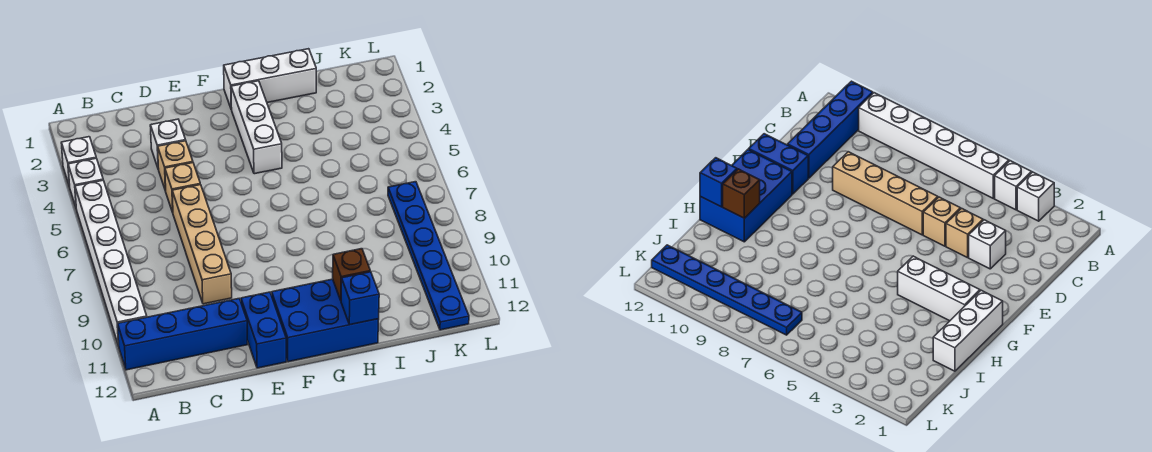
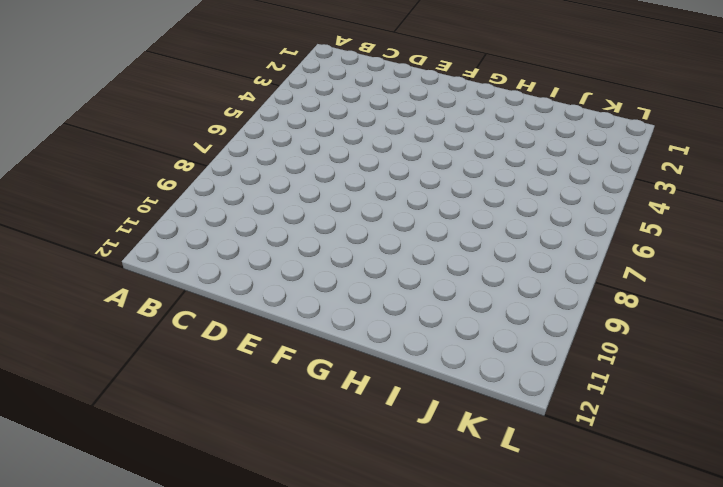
none -> white 1x1 brick [61,137,96,187]
none -> white 1x1 brick [68,158,103,207]
none -> white 1x6 brick [75,180,147,346]

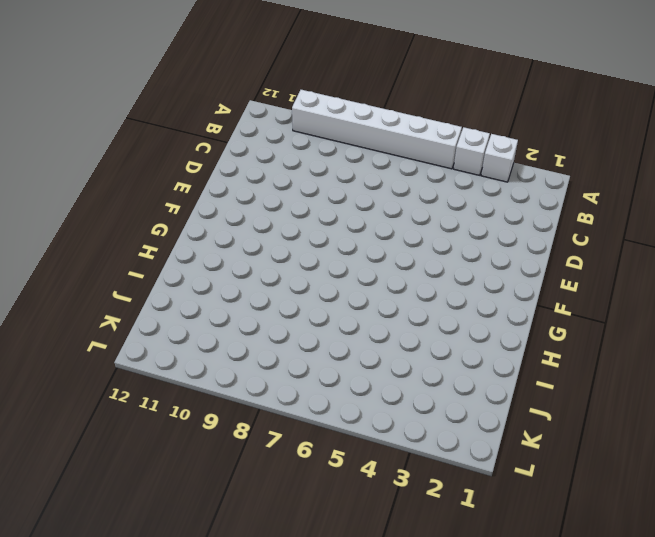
none -> blue 1x4 brick [118,299,247,370]
none -> white 1x1 brick [150,119,186,167]
none -> tan 1x1 brick [158,141,193,191]

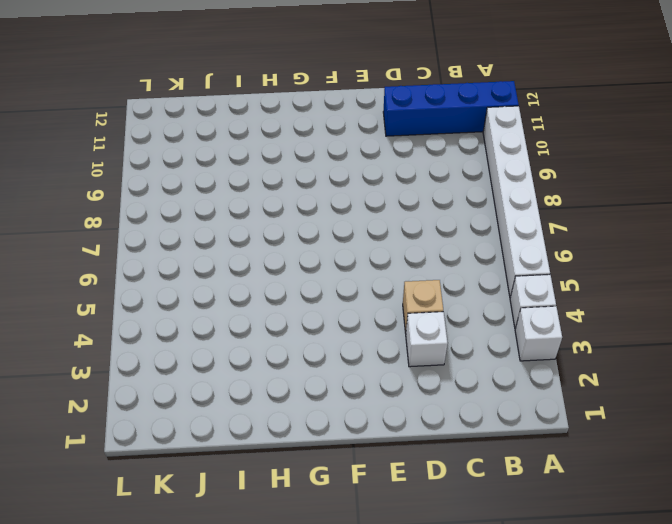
none -> tan 1x1 brick [165,163,200,212]
none -> tan 1x4 brick [172,185,232,304]
none -> blue 1x2 brick [241,292,286,368]

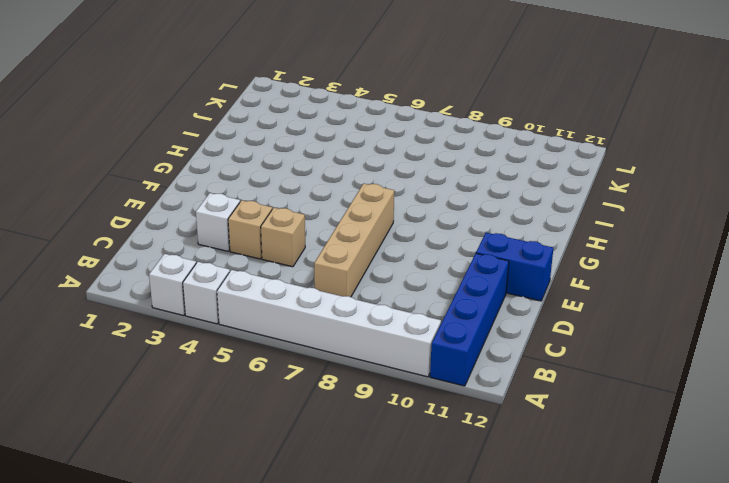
tan 1x4 brick [314,183,394,297] -> tan 1x4 brick turned to [172,185,232,304]
none -> blue 2x3 brick [272,279,379,362]
none -> white 1x3 brick [224,49,316,109]
none -> white 1x3 brick [231,81,282,174]

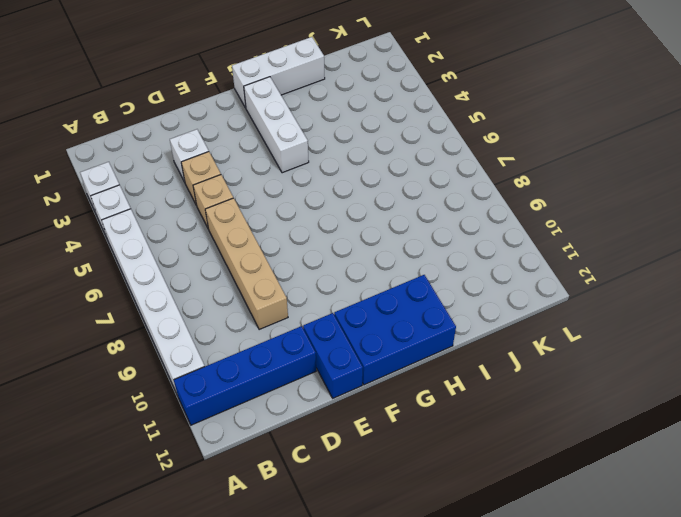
none -> blue 1x6 plate [388,182,469,330]
none -> brown 1x1 brick [333,249,370,300]
none -> blue 1x1 brick [341,272,379,325]

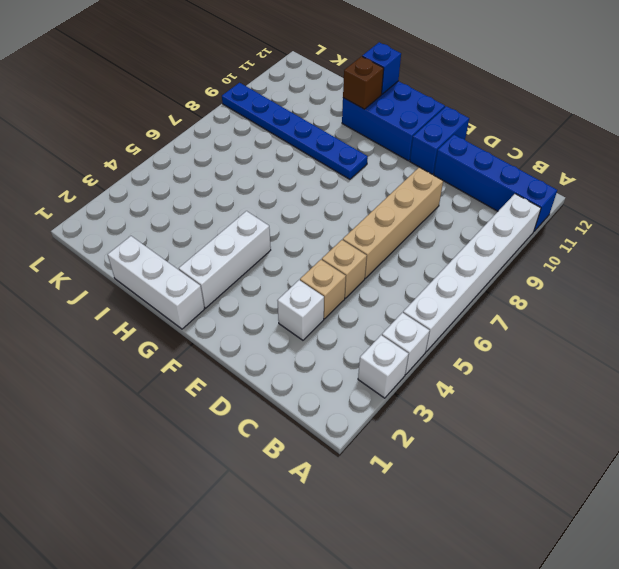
blue 1x6 plate [222,83,368,179] -> blue 1x6 plate turned to [388,182,469,330]

